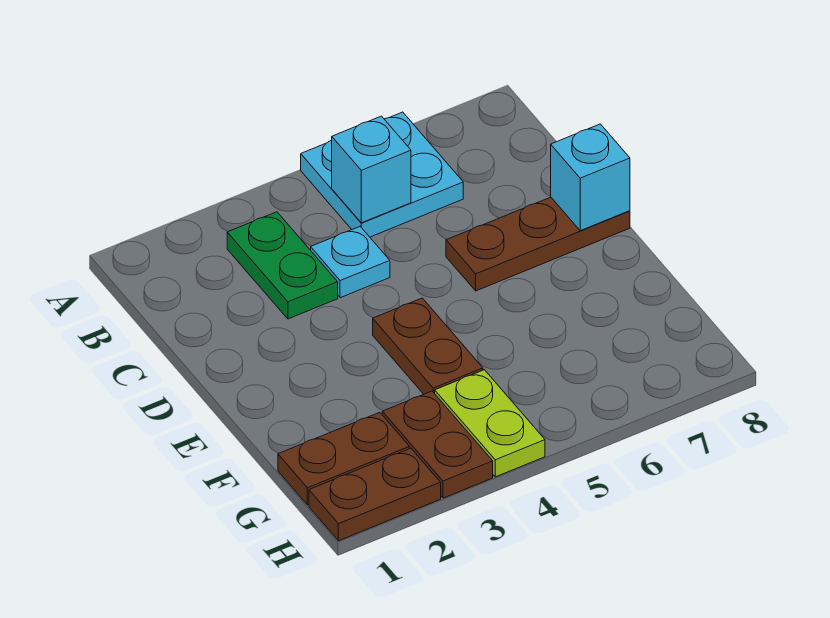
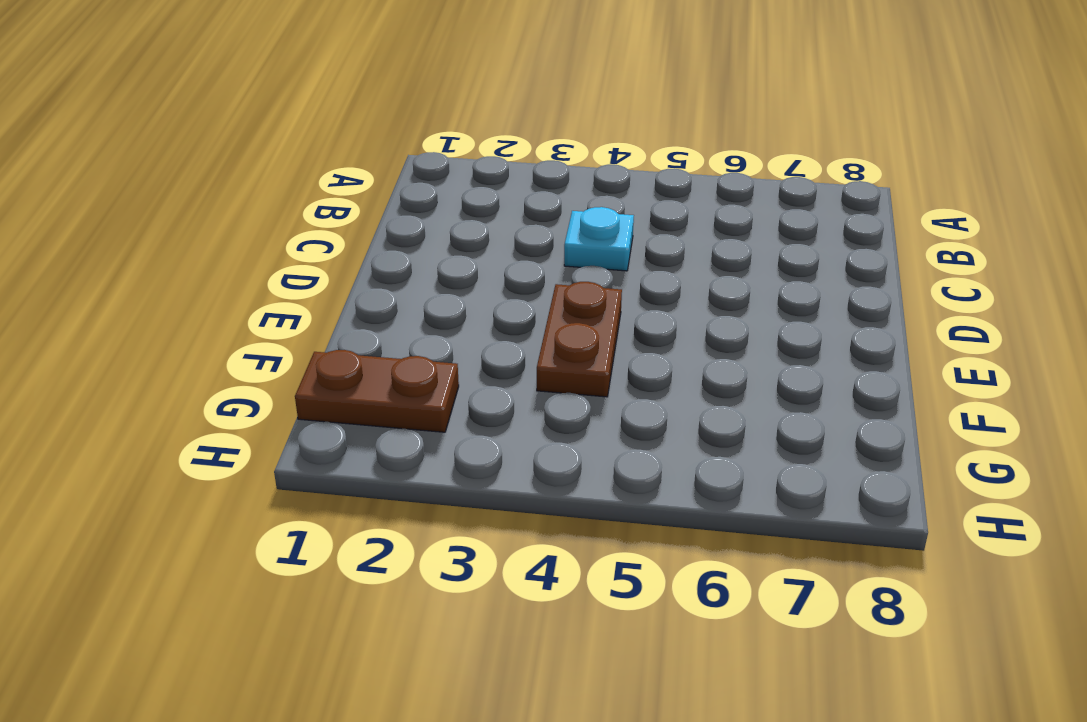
none -> cyan 2x2 plate [301,112,463,237]
none -> green 1x2 plate [227,212,338,319]

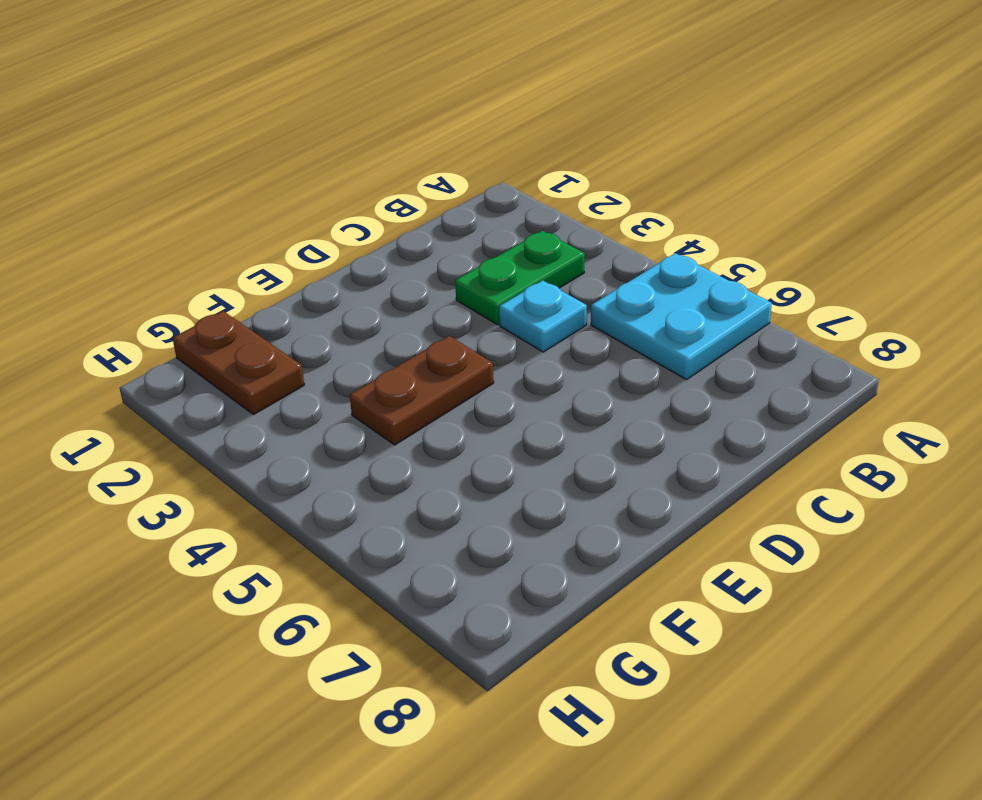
none -> brown 1x3 plate [446,197,630,291]
none -> brown 1x2 plate [382,391,493,498]

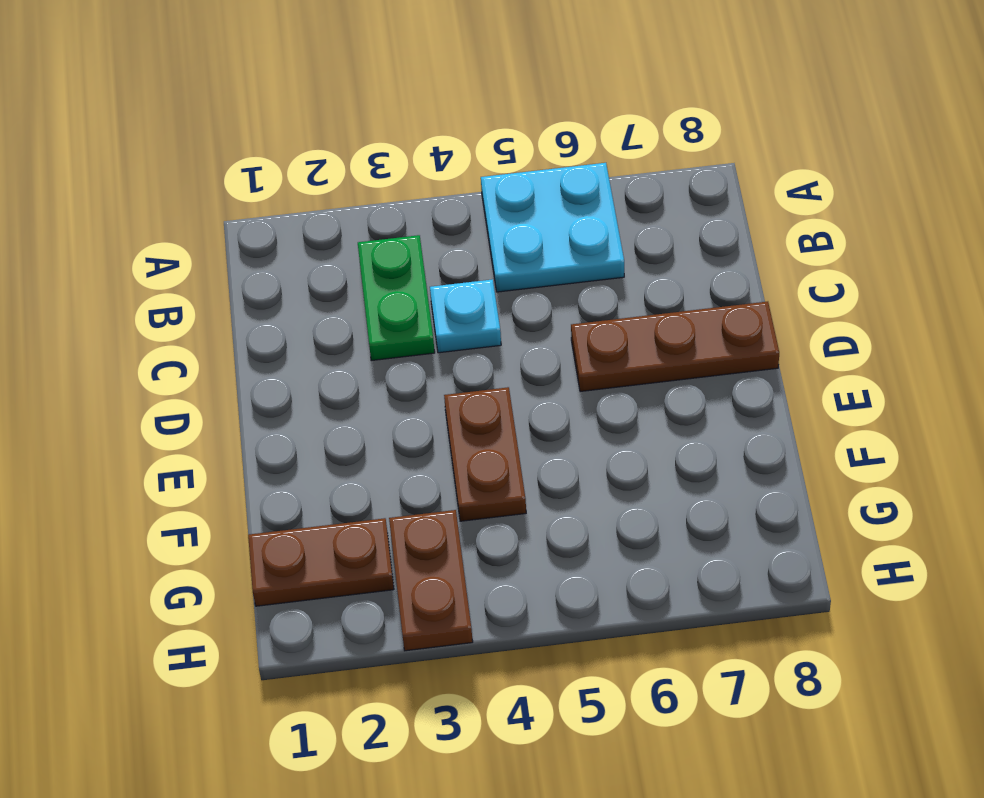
none -> lime 1x2 plate [435,370,545,477]
none -> brown 1x2 plate [309,448,441,541]

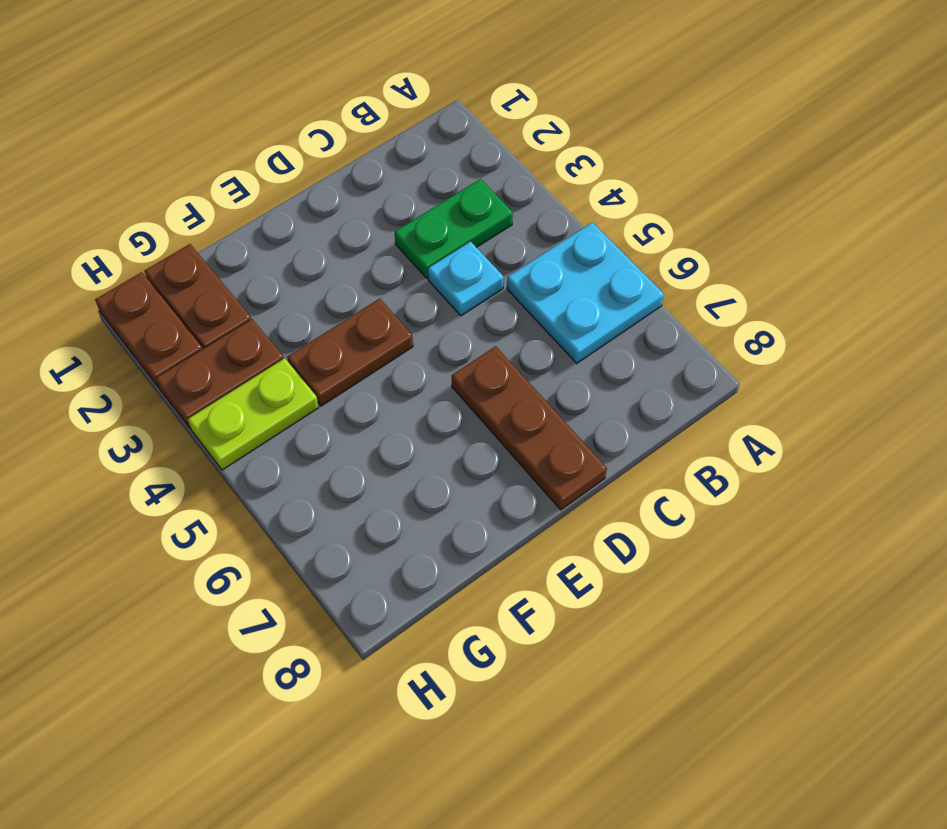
none -> cyan 1x1 brick [332,116,411,223]
none -> cyan 1x1 brick [551,124,630,231]

